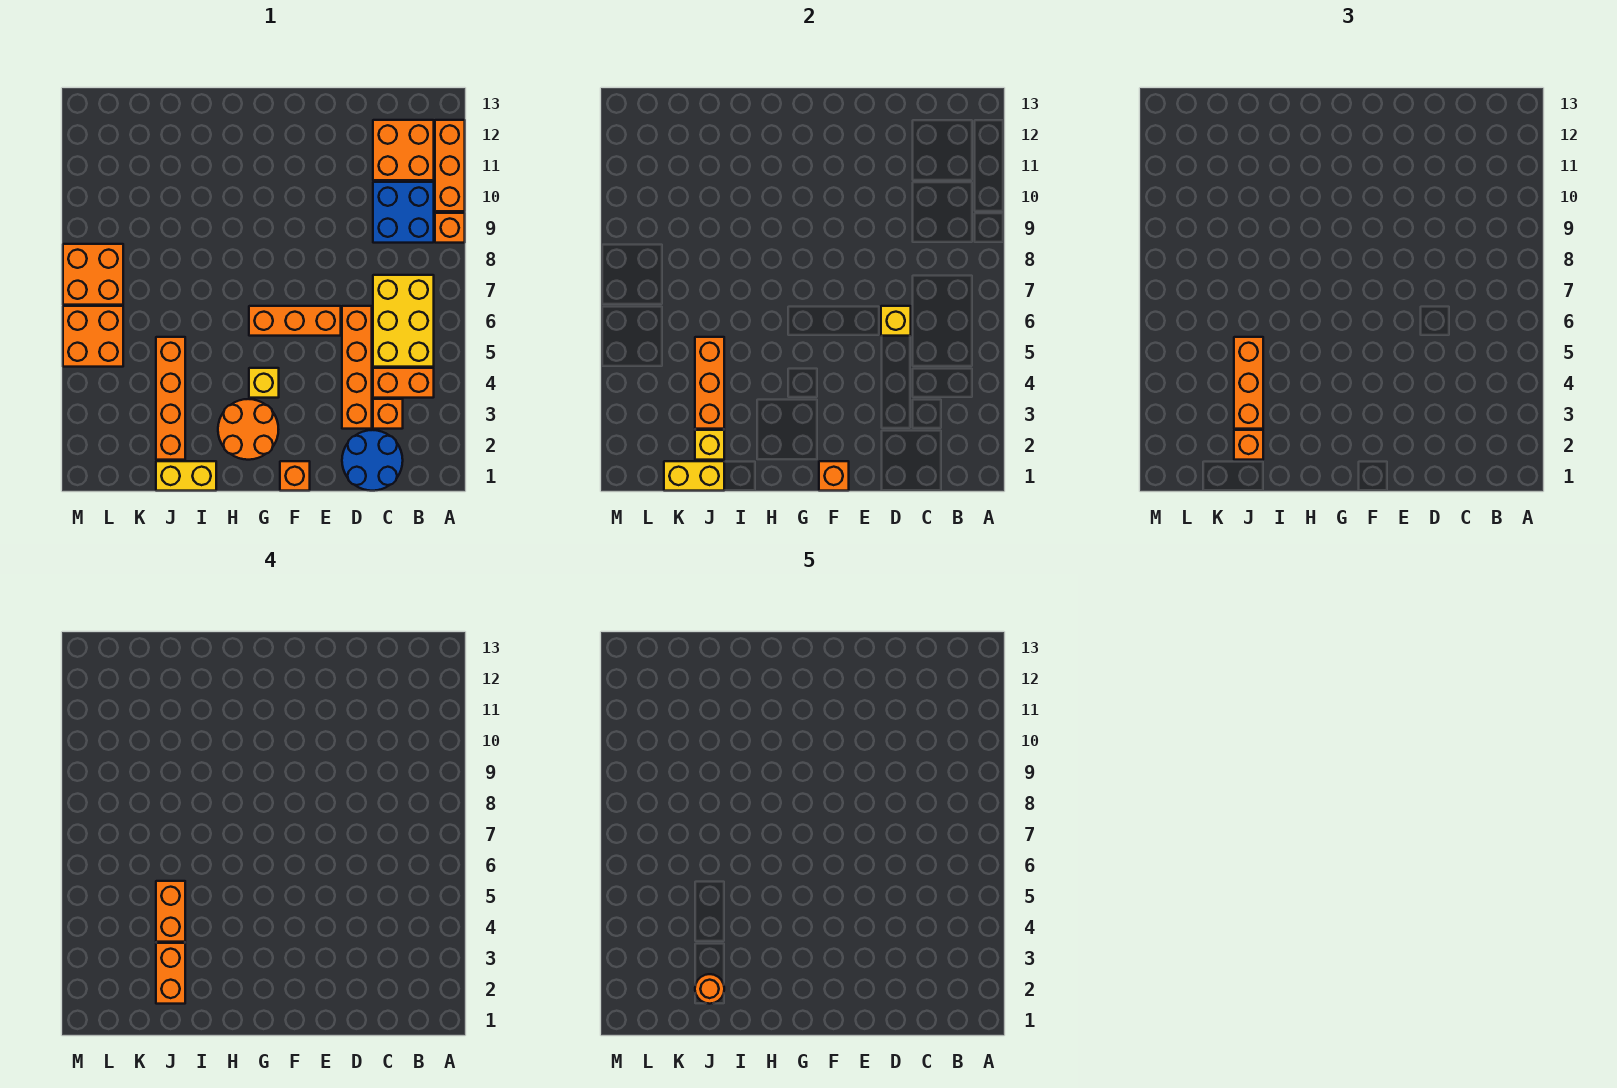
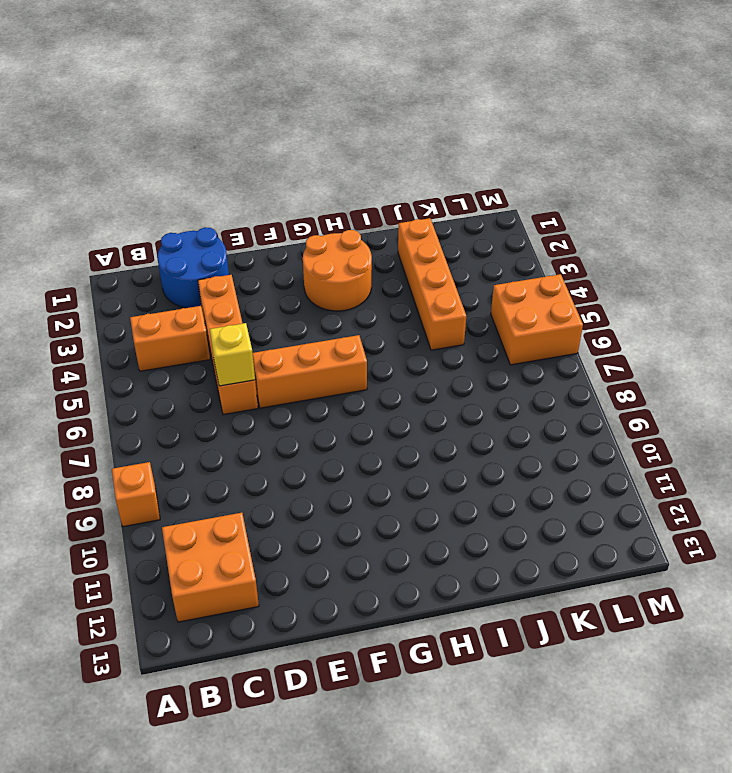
none -> orange 1x3 brick [435,120,465,211]
none -> yellow 2x3 brick [373,275,434,367]
none -> blue 2x2 brick [373,182,434,243]

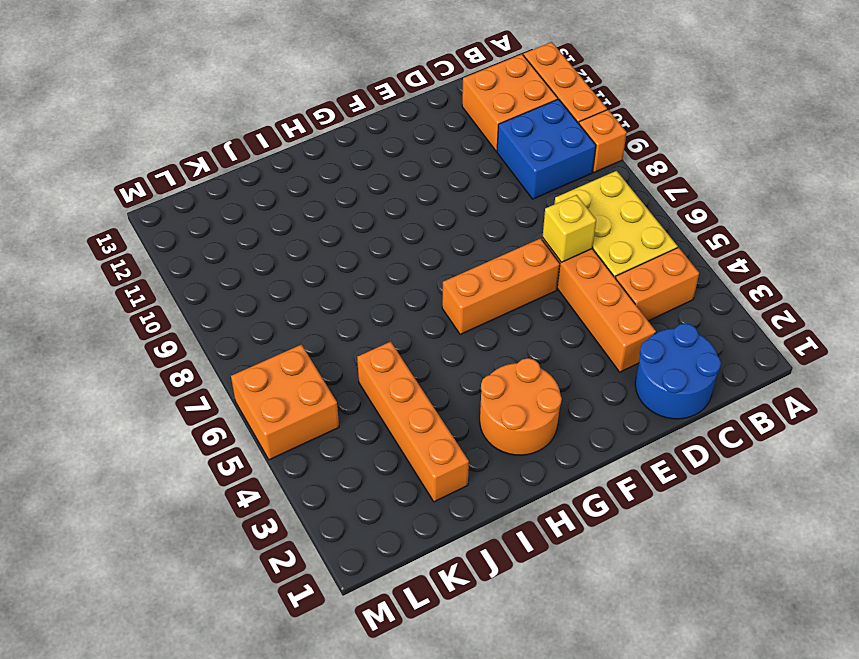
none -> orange 1x1 brick [373,399,403,429]
none -> orange 1x1 brick [280,461,310,491]
none -> yellow 1x1 brick [249,368,279,398]

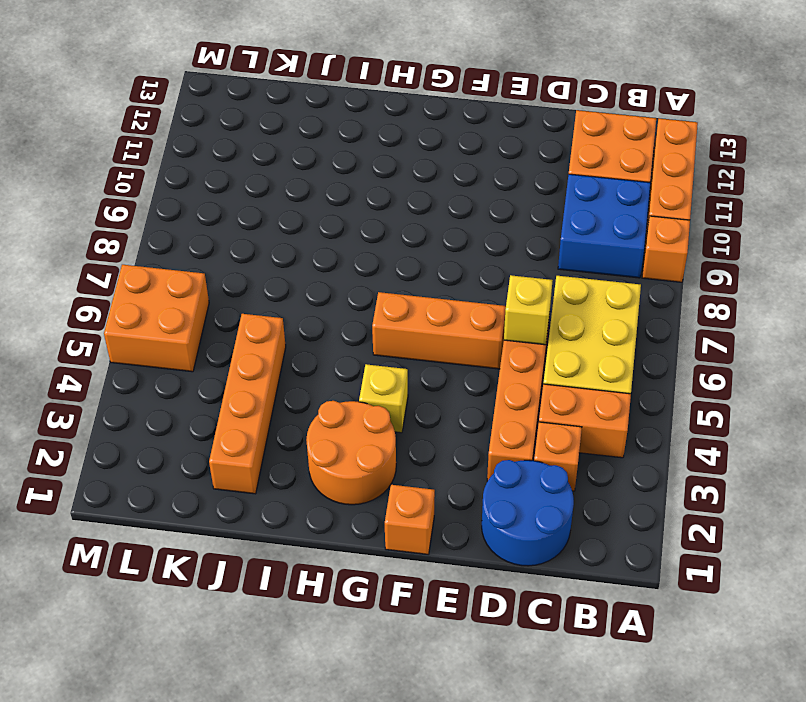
none -> yellow 1x2 brick [156,461,216,491]
none -> orange 2x2 brick [63,244,123,305]
none -> orange 1x1 brick [819,461,849,491]

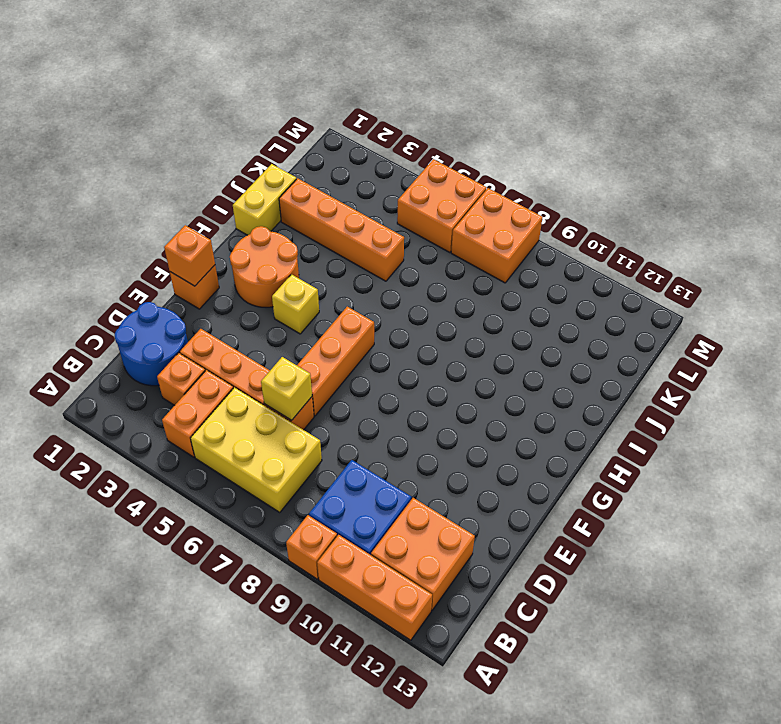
none -> yellow 1x2 brick [664,461,724,491]
none -> yellow 1x1 brick [695,430,724,460]
none -> orange 1x3 brick [695,337,724,429]

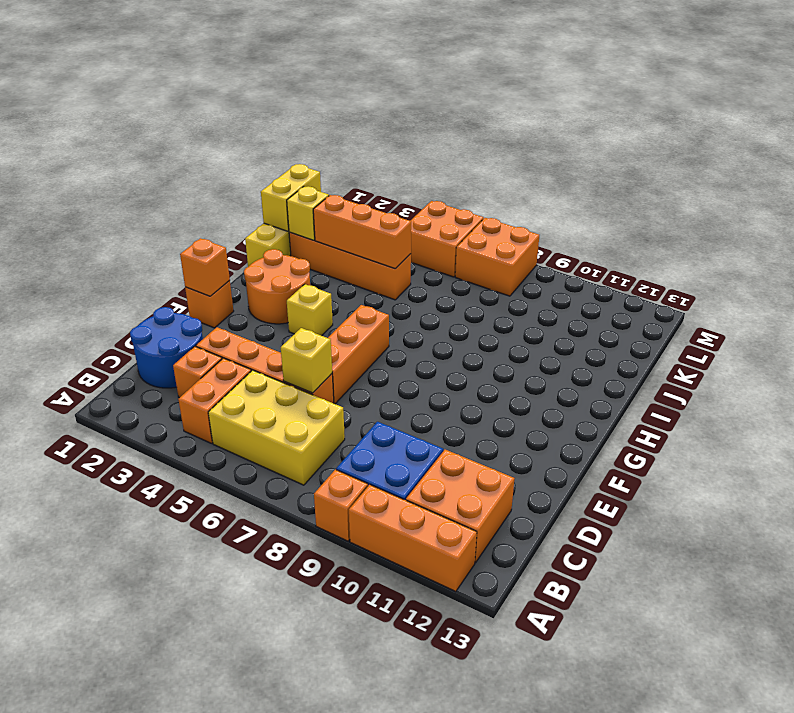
none -> orange 1x1 brick [1234,430,1263,460]
none -> orange 1x3 brick [1234,337,1263,429]
none -> orange 1x2 brick [156,943,185,1004]

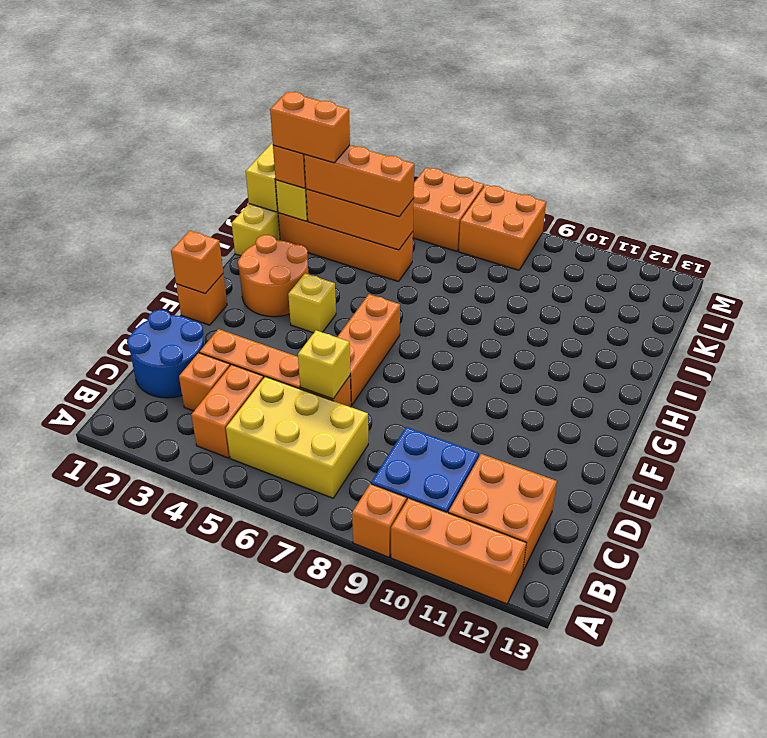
none -> orange 1x2 brick [156,881,185,942]
none -> orange 1x1 round brick [695,974,724,1004]

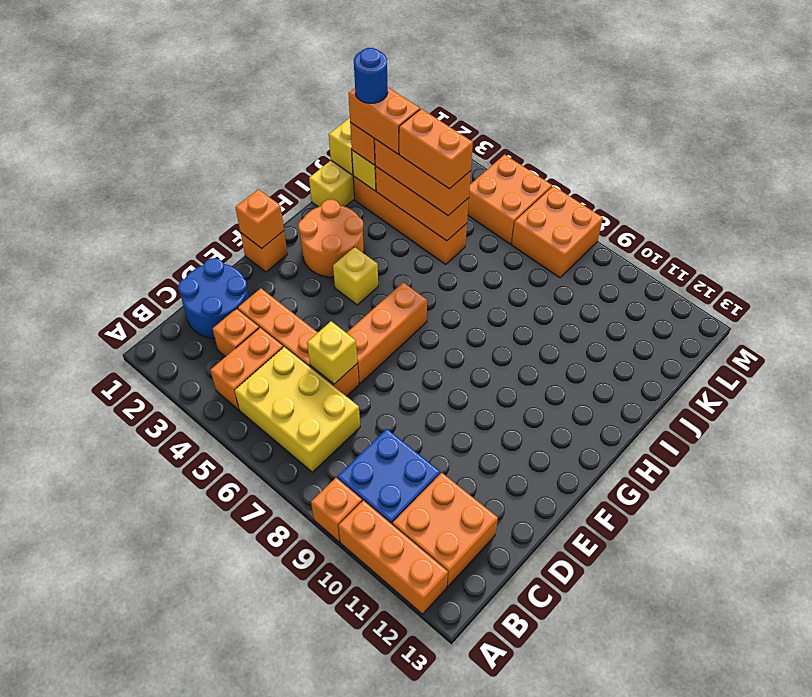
blue 1x1 round brick [354,48,388,103] -> orange 1x1 round brick [695,974,724,1004]

